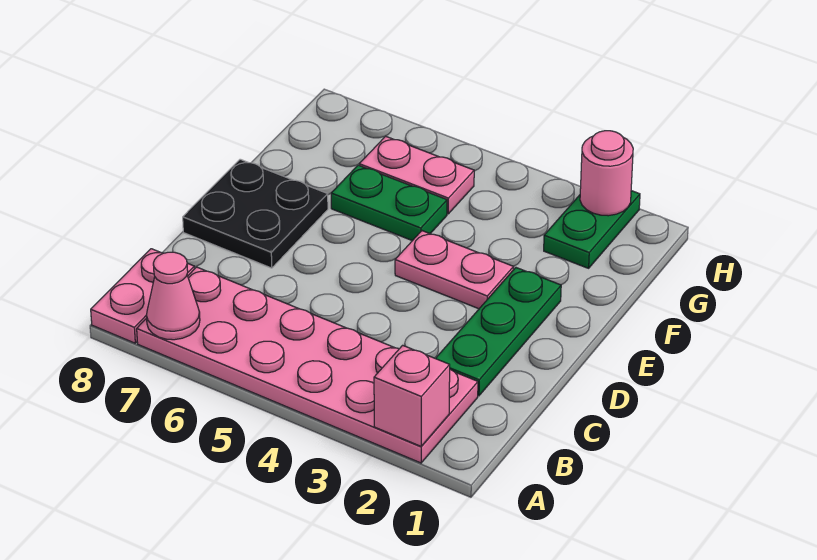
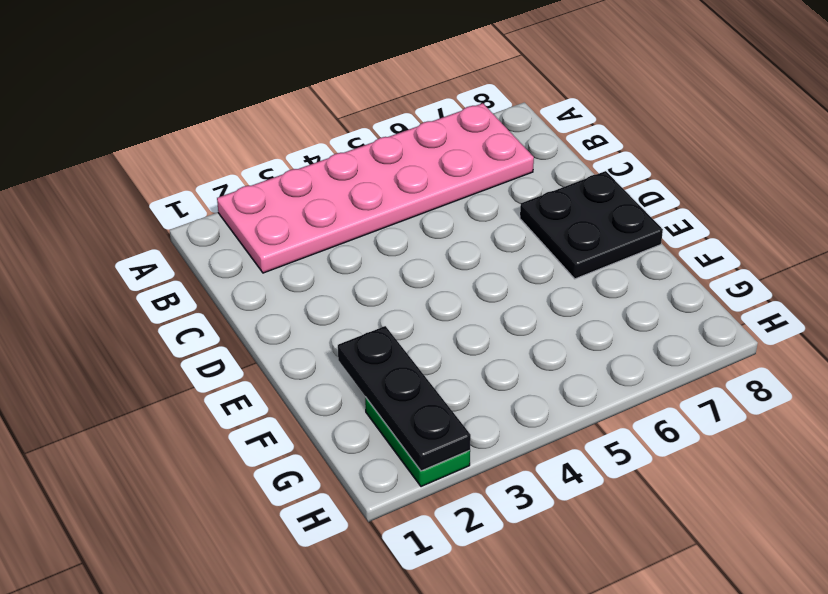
black 1x3 plate [338,326,471,471] -> pink 1x1 round brick [580,131,633,216]
none -> pink 1x2 plate [91,249,194,343]
none -> green 1x3 plate [435,268,561,396]

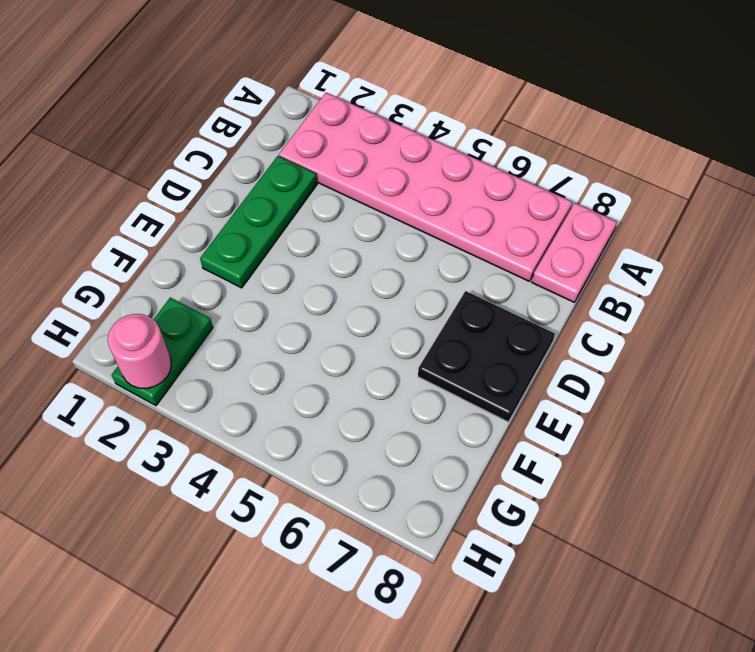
none -> pink 1x2 plate [395,231,514,309]
none -> green 1x2 plate [331,165,447,241]

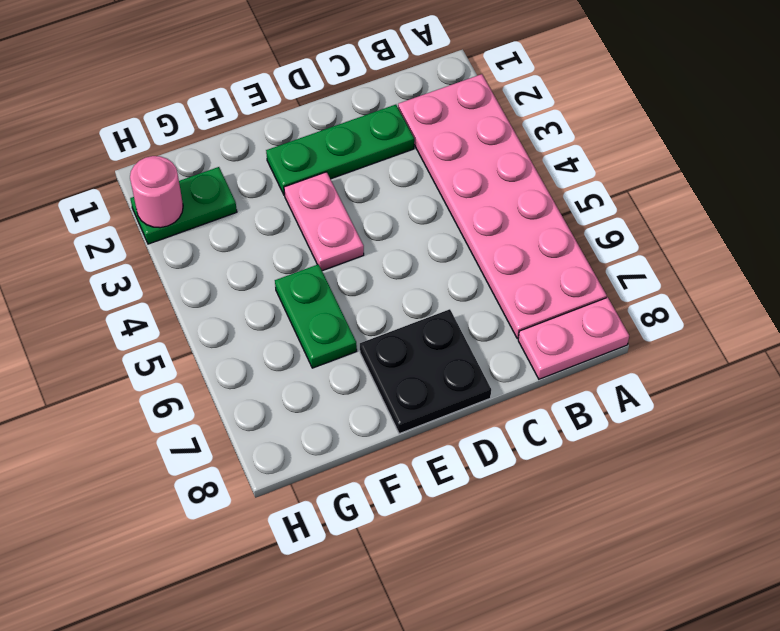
none -> pink 1x2 plate [359,136,474,214]
none -> pink 1x1 brick [374,345,450,446]

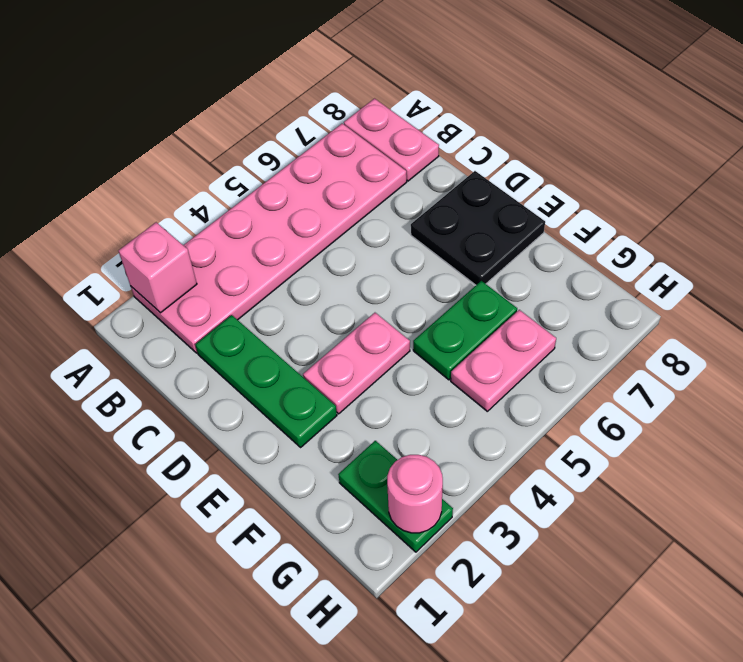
none -> pink 1x1 cone [146,252,200,340]

